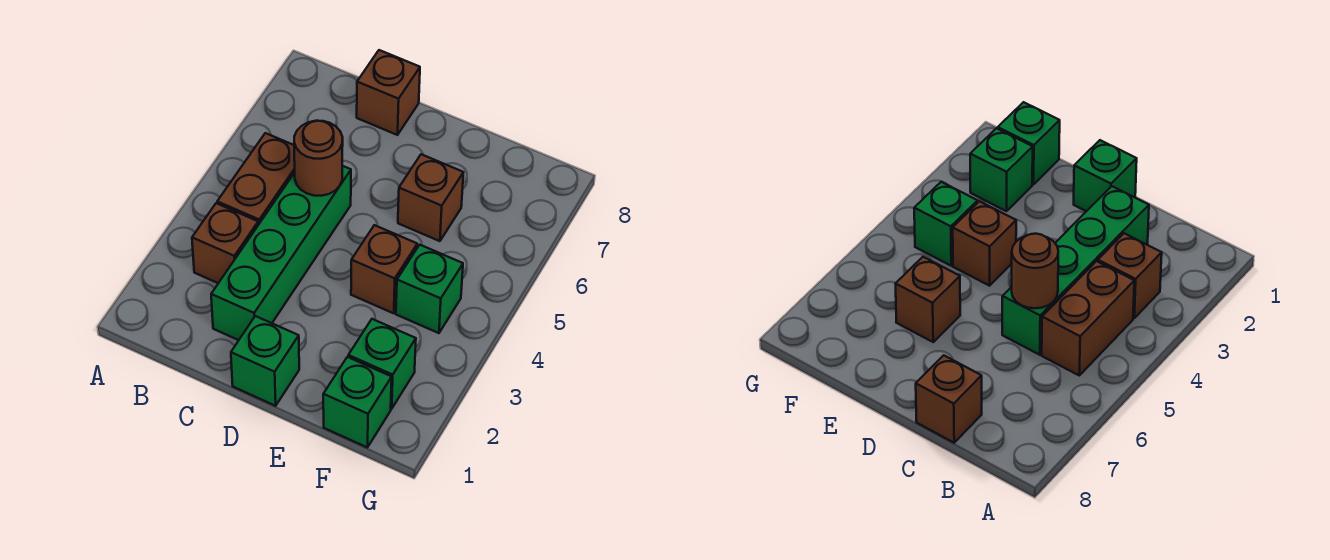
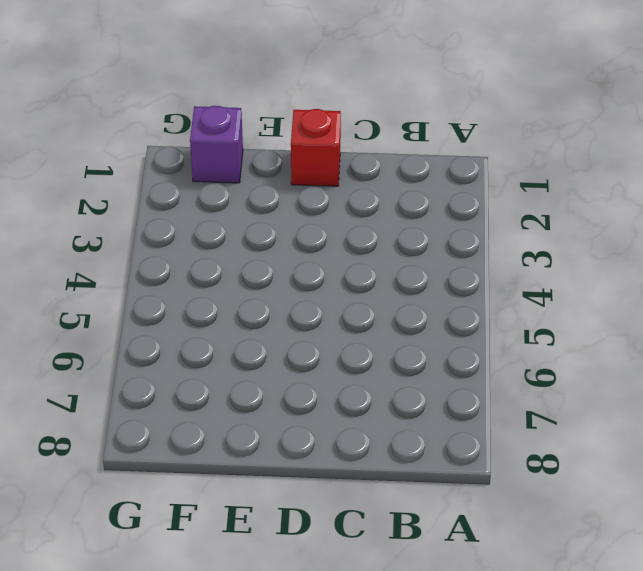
red 1x1 brick [291,109,341,186] -> green 1x1 brick [231,316,299,406]
purple 1x1 brick [190,106,243,183] -> green 1x1 brick [323,357,392,448]
none -> brown 1x1 brick [192,203,258,283]
none -> brown 1x2 brick [217,133,295,225]

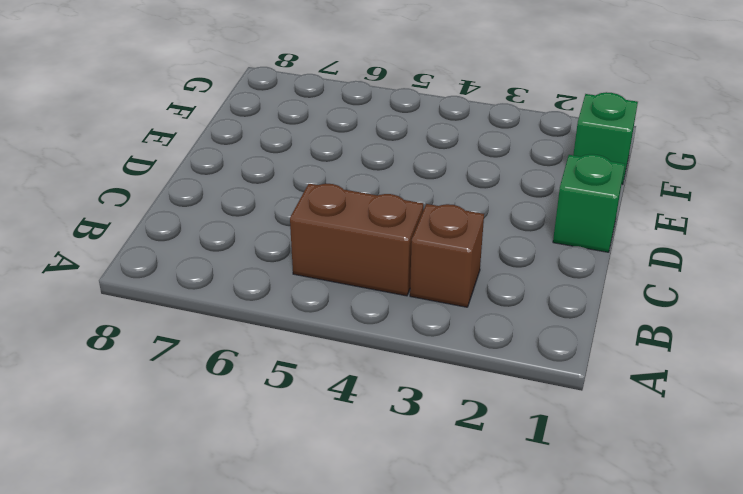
none -> green 1x4 brick [211,166,351,340]
none -> brown 1x1 brick [357,50,420,135]

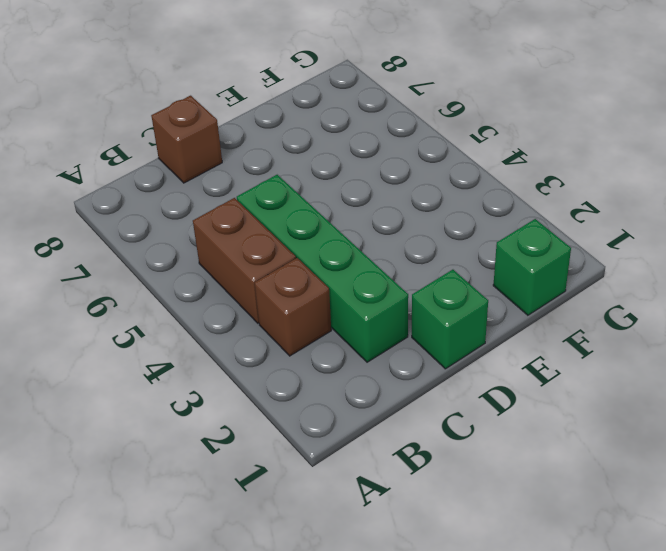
none -> brown 1x1 brick [351,225,417,313]
none -> brown 1x1 brick [398,154,463,241]

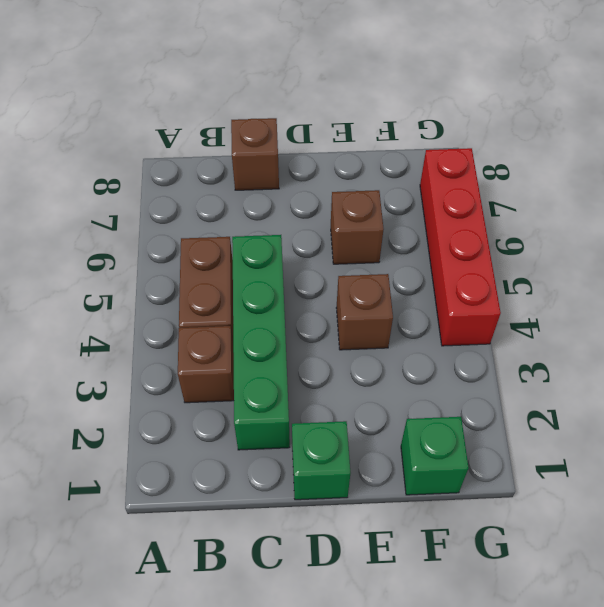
red 1x4 brick [420,148,501,346] -> none
none -> green 1x1 brick [348,319,416,409]
none -> green 1x1 brick [396,245,463,333]

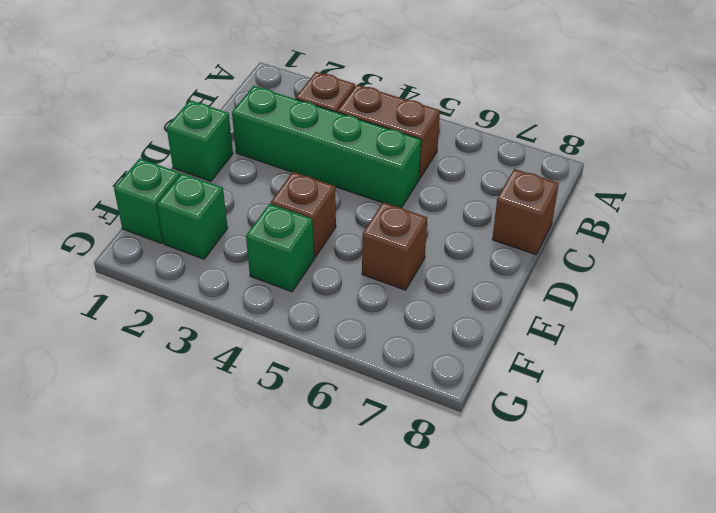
none -> brown 1x1 round brick [294,121,343,196]

